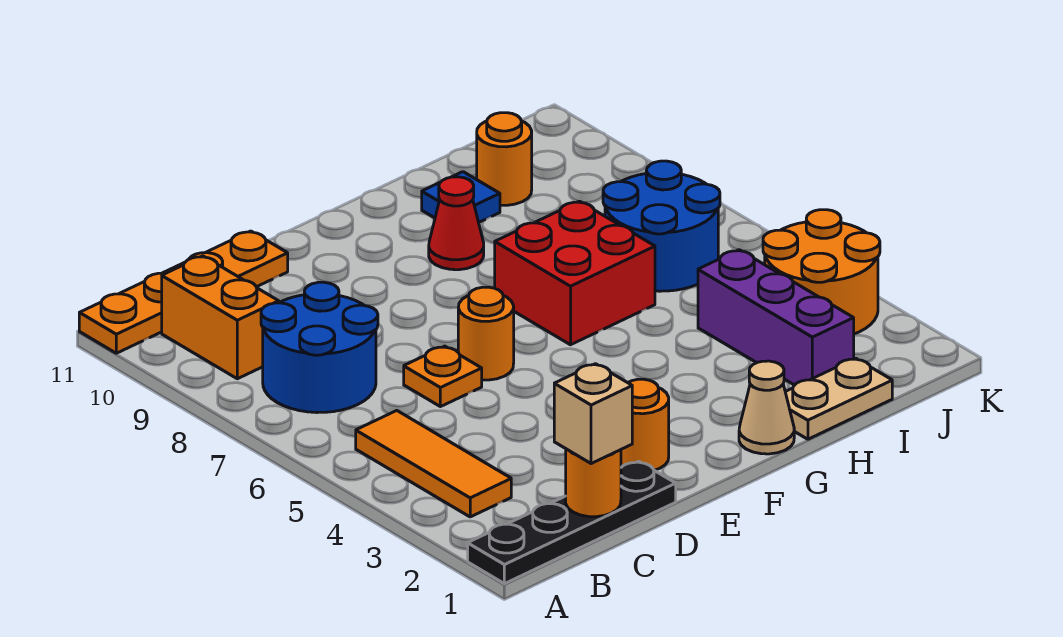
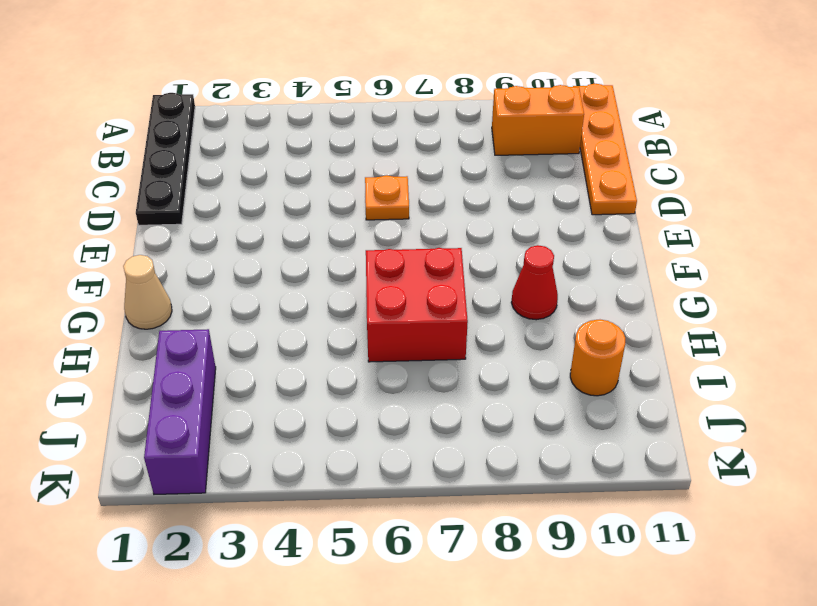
purple 1x3 brick [144,329,216,494] -> purple 1x3 brick turned to [698,250,854,385]
none -> orange 1x3 tile [356,411,511,517]
none -> blue 2x2 round brick [261,282,378,413]
none -> orange 1x1 round brick [621,379,669,470]

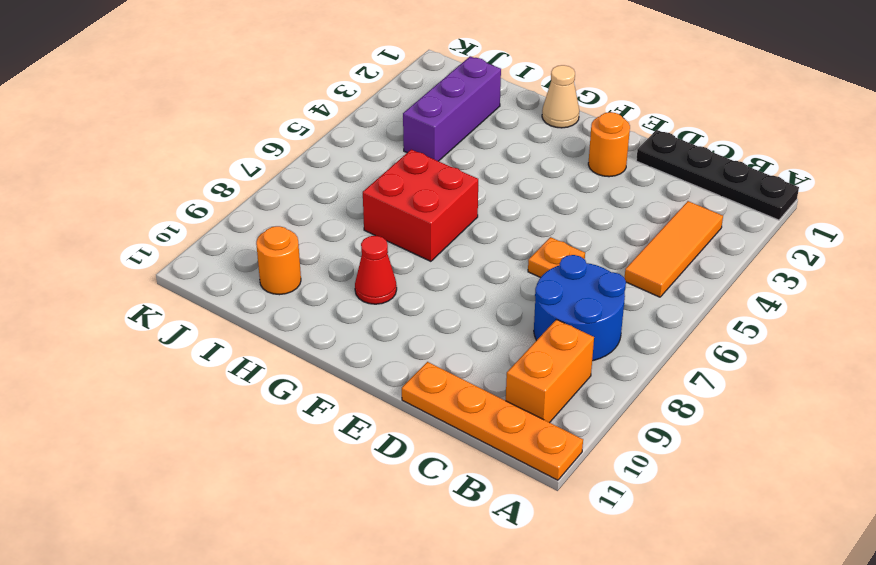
none -> orange 1x1 round brick [458,287,514,380]
none -> tan 1x2 plate [785,358,892,439]
none -> blue 1x1 tile [422,172,500,222]

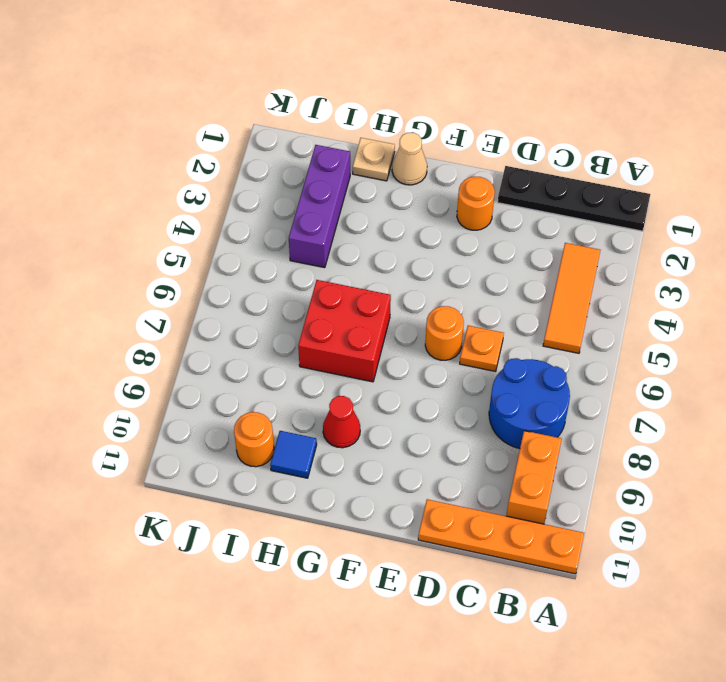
tan 1x1 plate [353,138,395,181] -> tan 1x2 plate [785,358,892,439]
none -> blue 2x2 round brick [603,161,720,291]
none -> orange 2x2 round brick [763,210,880,334]
none -> orange 1x1 round brick [566,449,621,517]

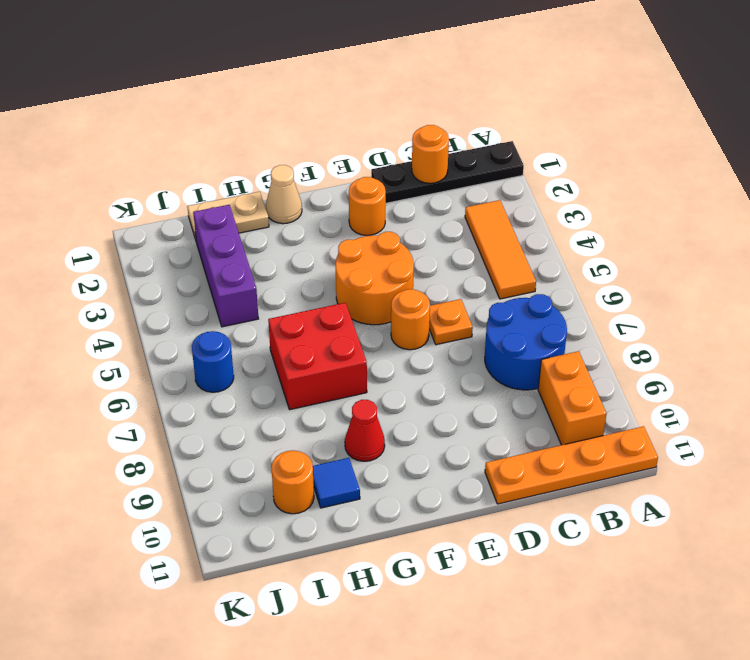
orange 2x2 round brick [336,232,414,325] -> orange 2x2 round brick moved to [763,210,880,334]
blue 1x1 round brick [192,331,234,392] -> blue 2x2 round brick [603,161,720,291]
none -> tan 1x1 brick [554,364,632,464]

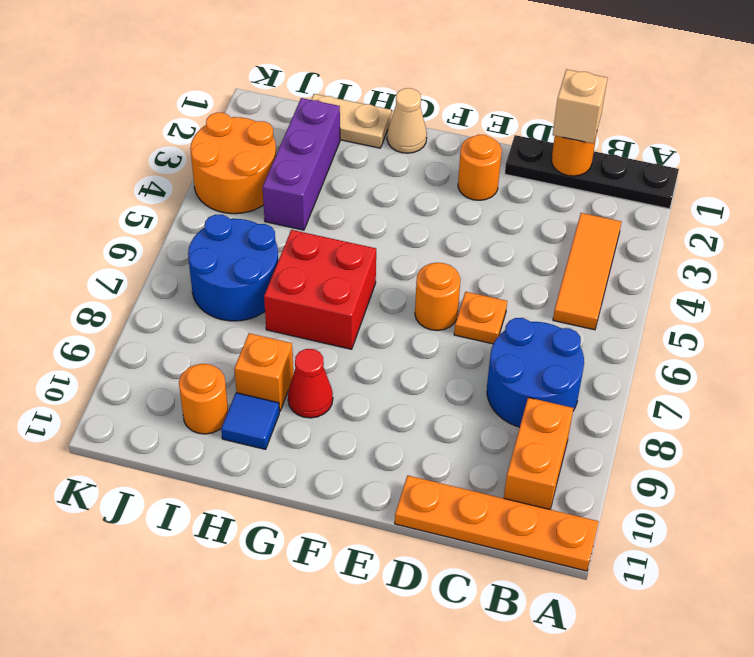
orange 1x1 brick [234,333,293,411] -> none

